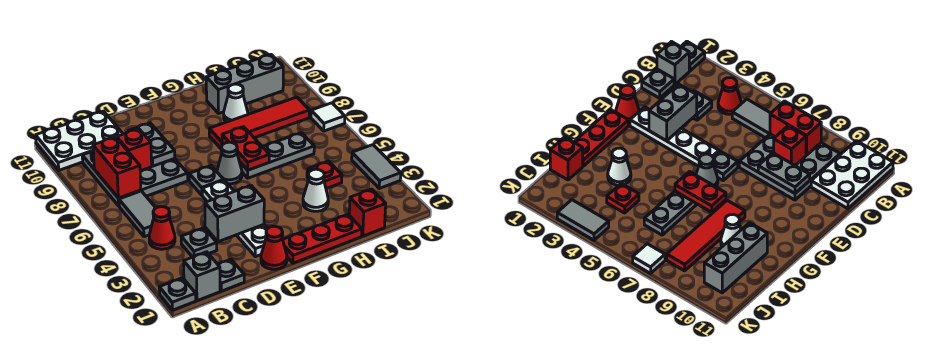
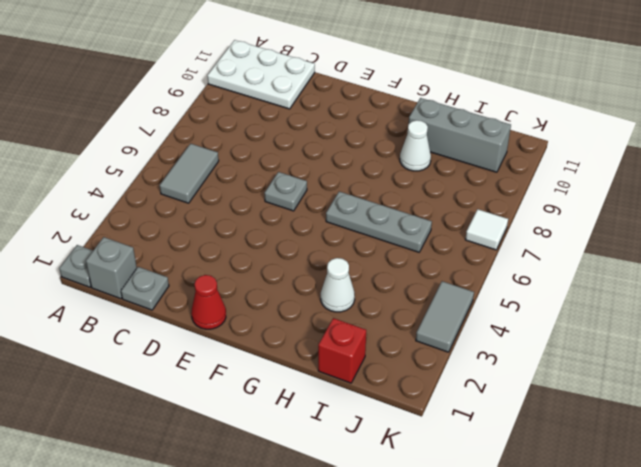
none -> red 1x1 cone [149,207,175,249]
none -> grey 3x3 plate [82,151,188,206]
none -> grey 1x1 plate [181,228,217,257]

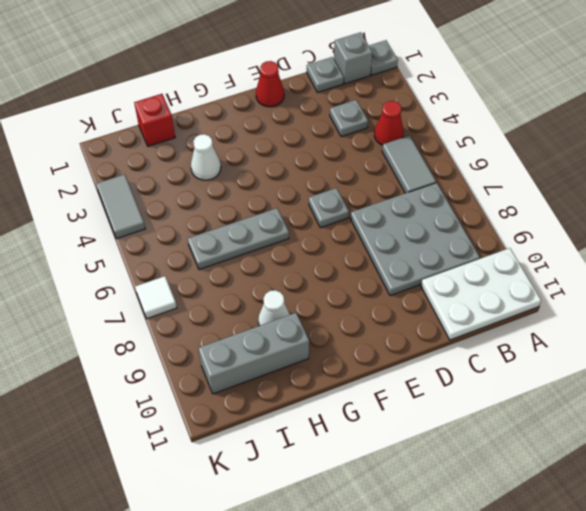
none -> white 1x4 plate [202,180,267,257]
none -> red 1x3 plate [283,214,362,263]
none -> grey 1x1 cone [217,142,242,184]

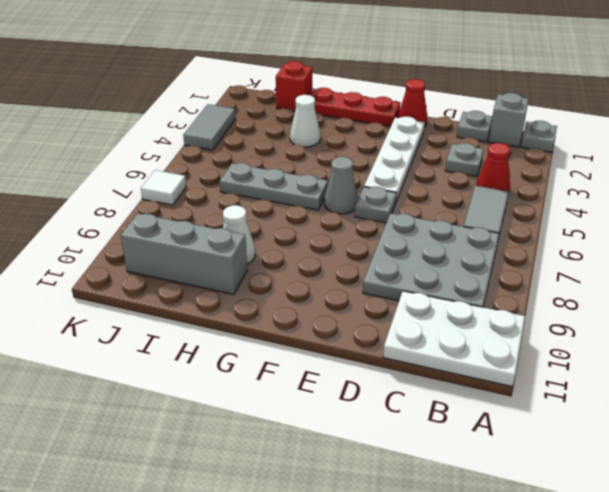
none -> red 1x4 tile [209,97,309,148]
none -> red 1x1 plate [307,161,342,188]
none -> red 1x2 brick [93,137,141,198]

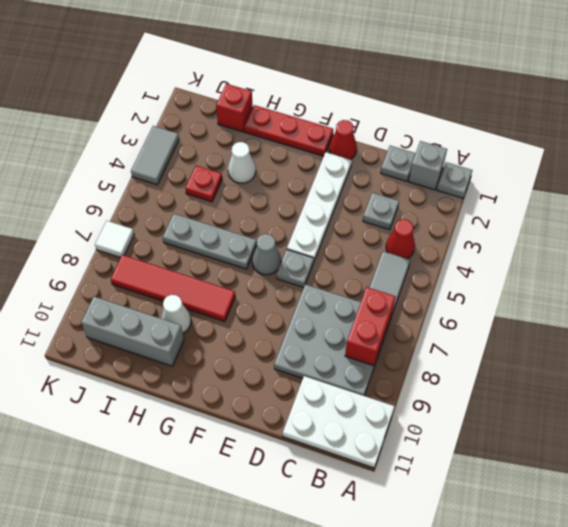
none -> red 1x1 brick [117,129,152,171]
none -> grey 1x2 brick [205,185,264,242]
none -> grey 1x2 plate [129,123,175,166]

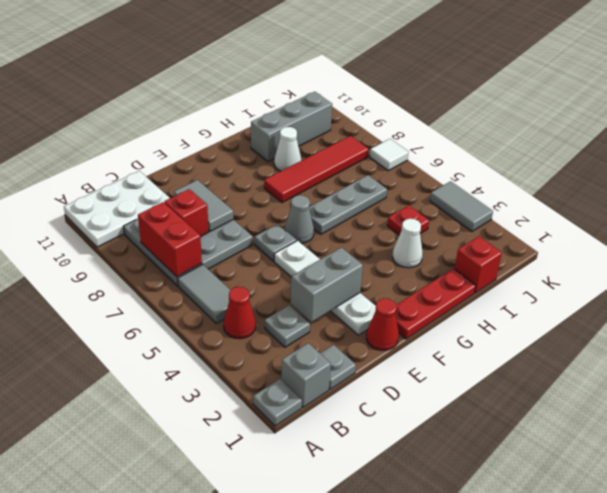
grey 1x2 tile [174,180,233,231] -> grey 1x2 plate [129,123,175,166]
none -> red 1x2 plate [222,127,269,170]

